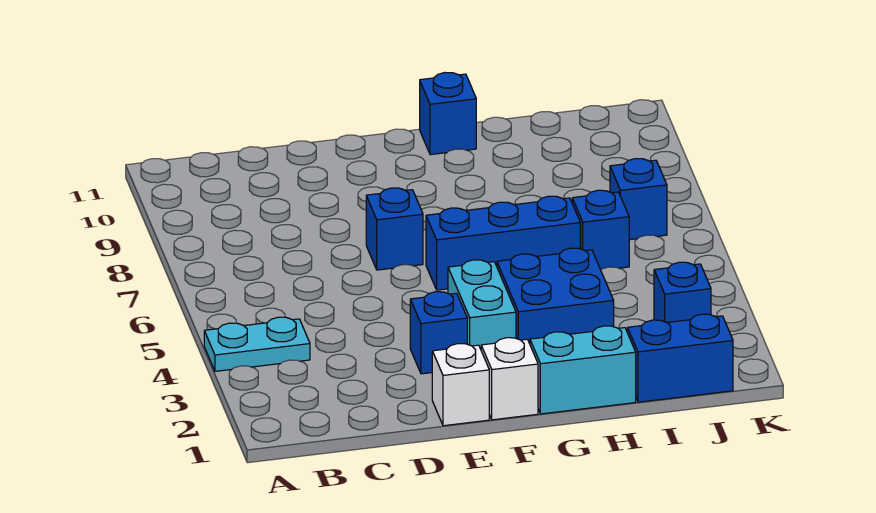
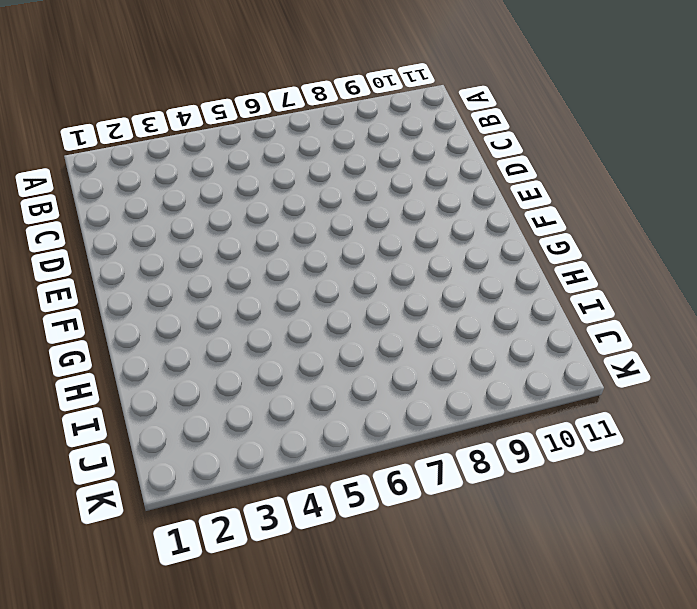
none -> cyan 1x2 plate [204,317,310,371]
none -> white 1x1 brick [432,344,489,426]
none -> blue 1x1 brick [410,292,467,374]

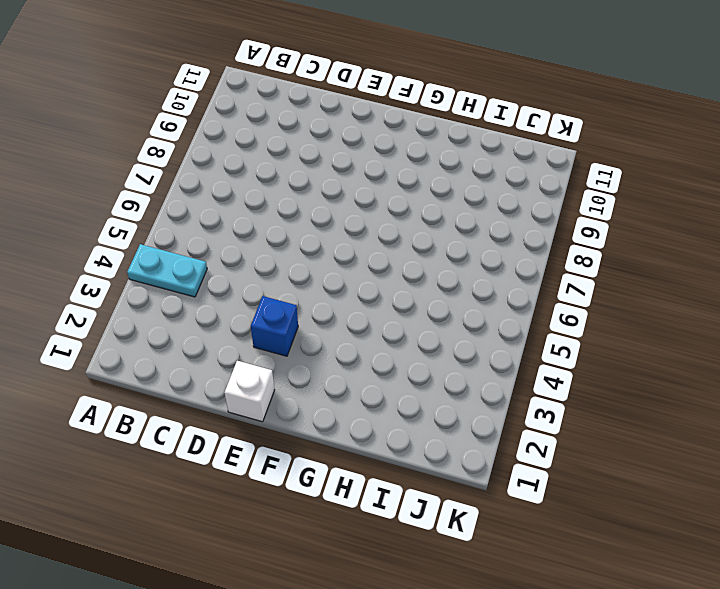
none -> blue 1x1 brick [366,188,423,270]
none -> white 1x1 brick [481,338,538,420]
none -> cyan 1x2 brick [448,260,516,349]

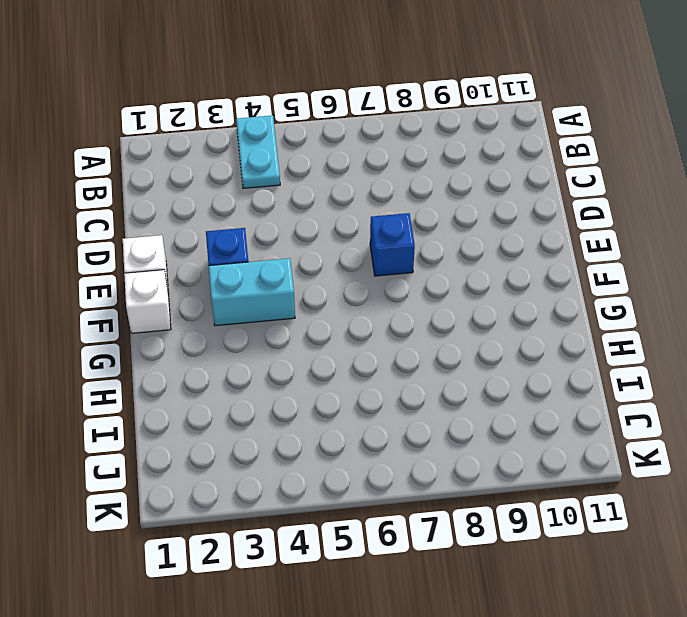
none -> blue 1x3 brick [426,196,580,290]
none -> cyan 1x2 brick [530,326,636,414]
none -> blue 2x2 brick [497,248,614,344]

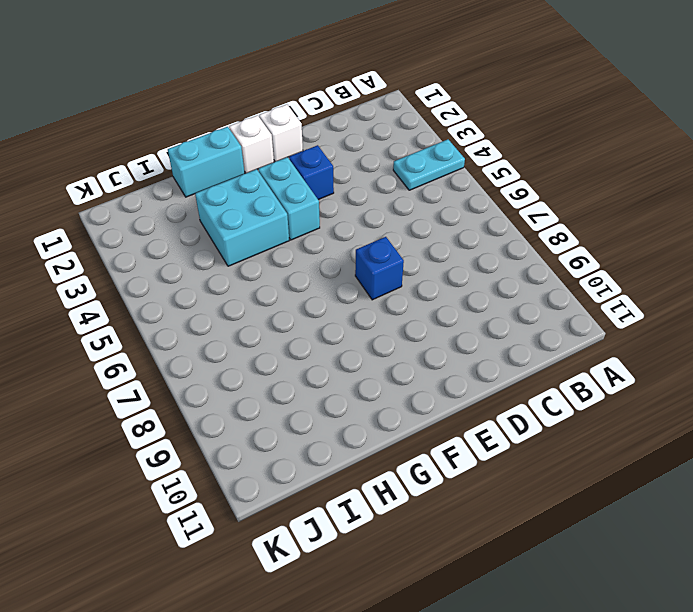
cyan 2x2 brick [195,169,289,266] -> blue 2x2 brick [497,248,614,344]
none -> blue 1x3 brick [426,196,580,290]
none -> blue 1x1 brick [420,73,476,155]
none -> blue 1x2 brick [627,314,733,402]

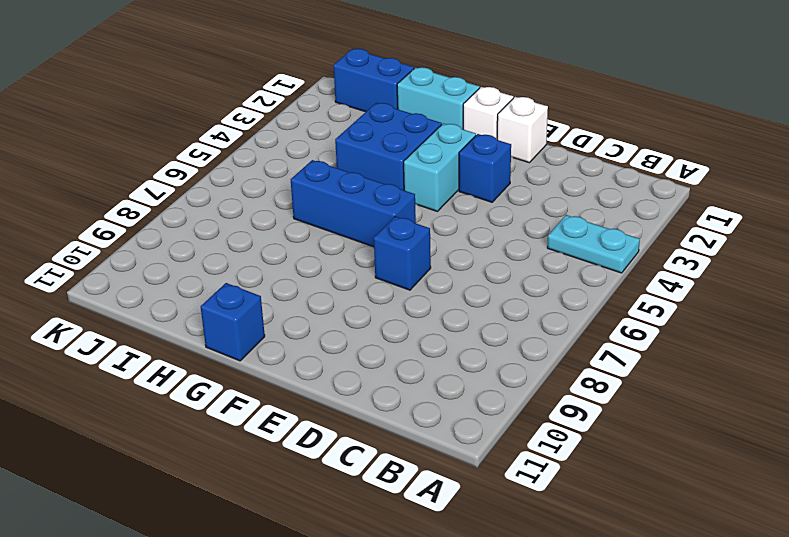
none -> blue 1x1 brick [572,190,629,270]
none -> blue 1x1 brick [654,262,711,322]
none -> blue 1x1 brick [610,159,667,240]

